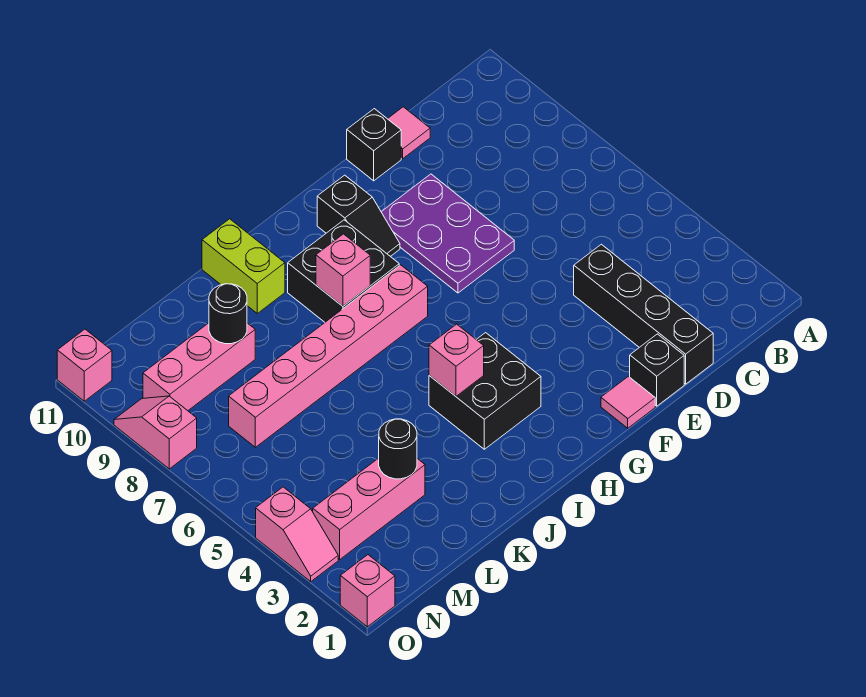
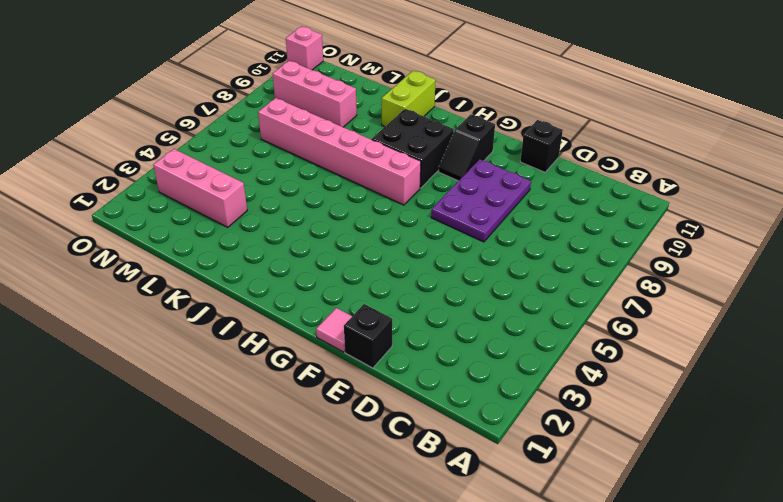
none -> black 1x4 brick [574,244,713,384]
none -> pink 1x1 tile [388,107,430,159]
none -> black 2x2 brick [429,333,541,449]

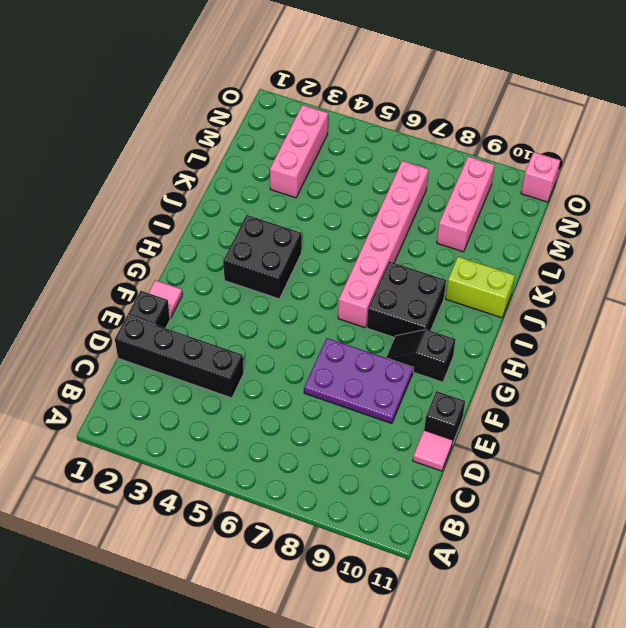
none -> pink 1x1 brick [340,555,395,627]
none -> pink 1x2 slope [256,487,338,582]
none -> pink 1x2 slope [114,396,197,469]

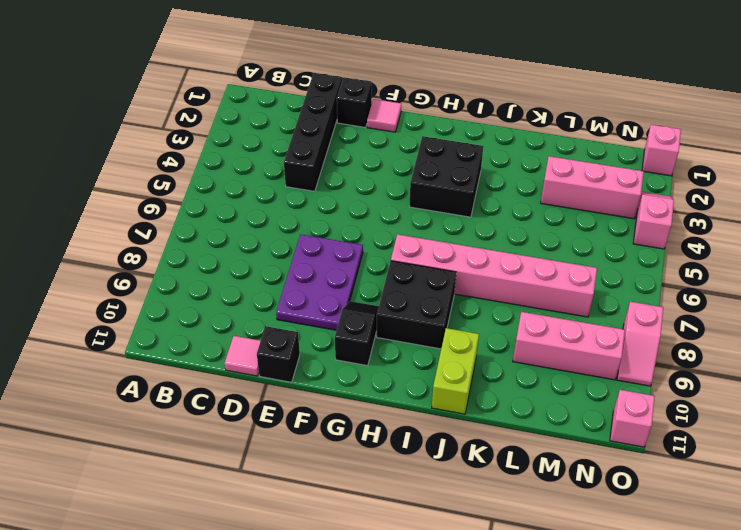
none -> pink 1x1 brick [429,324,484,396]
none -> pink 1x1 brick [316,234,370,306]
none -> black 1x1 round brick [379,419,417,479]

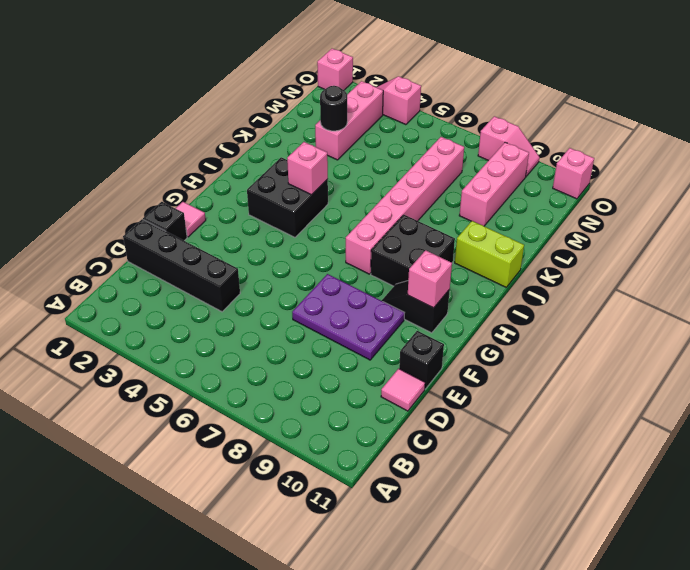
pink 1x1 brick [408,250,452,308] -> pink 1x1 brick moved to [316,234,370,306]
none -> black 1x1 round brick [209,284,247,344]

